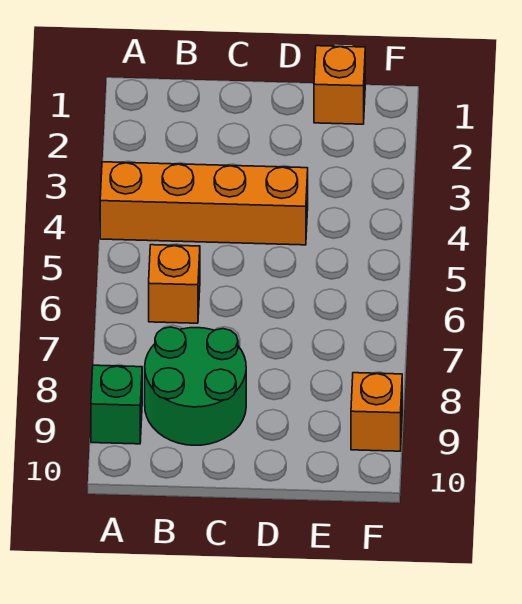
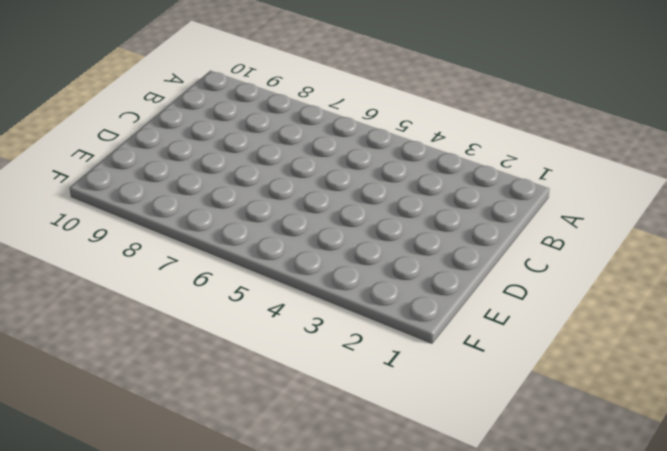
none -> orange 1x4 brick [100,162,308,245]
none -> green 1x1 brick [91,365,142,444]

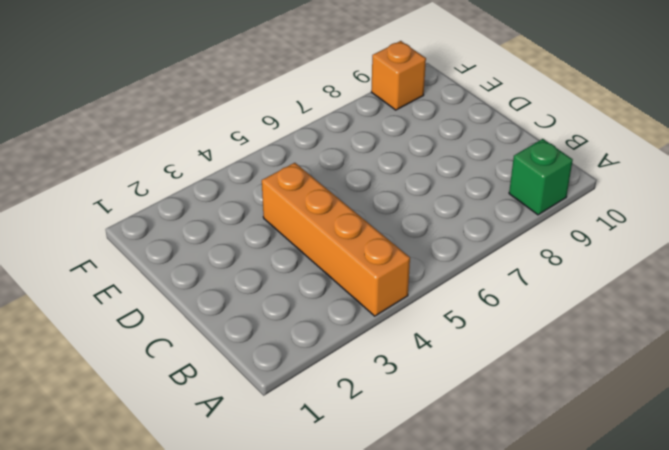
none -> orange 1x1 brick [149,245,200,323]
none -> green 2x2 round brick [145,327,246,445]

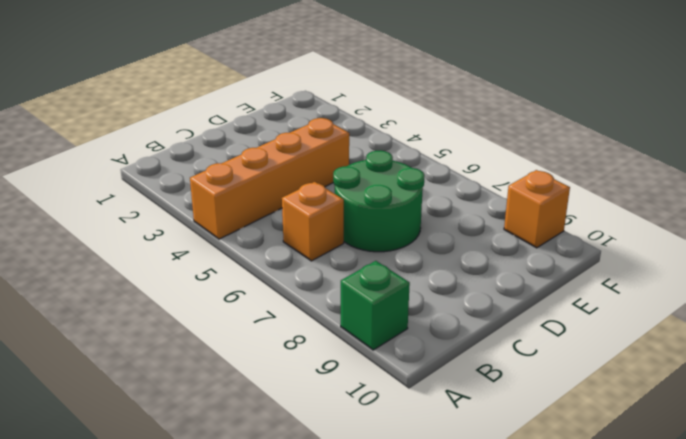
green 2x2 round brick [333,150,425,252] -> green 2x2 round brick moved to [145,327,246,445]
none -> orange 1x1 brick [314,46,365,124]

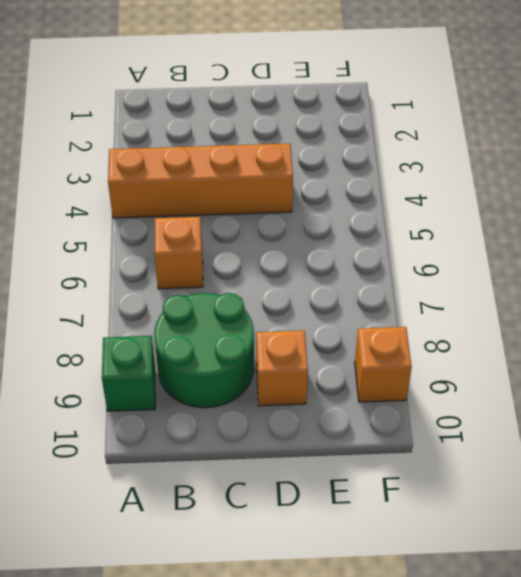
orange 1x1 brick [256,331,308,406] -> orange 1x1 brick moved to [314,46,365,124]

